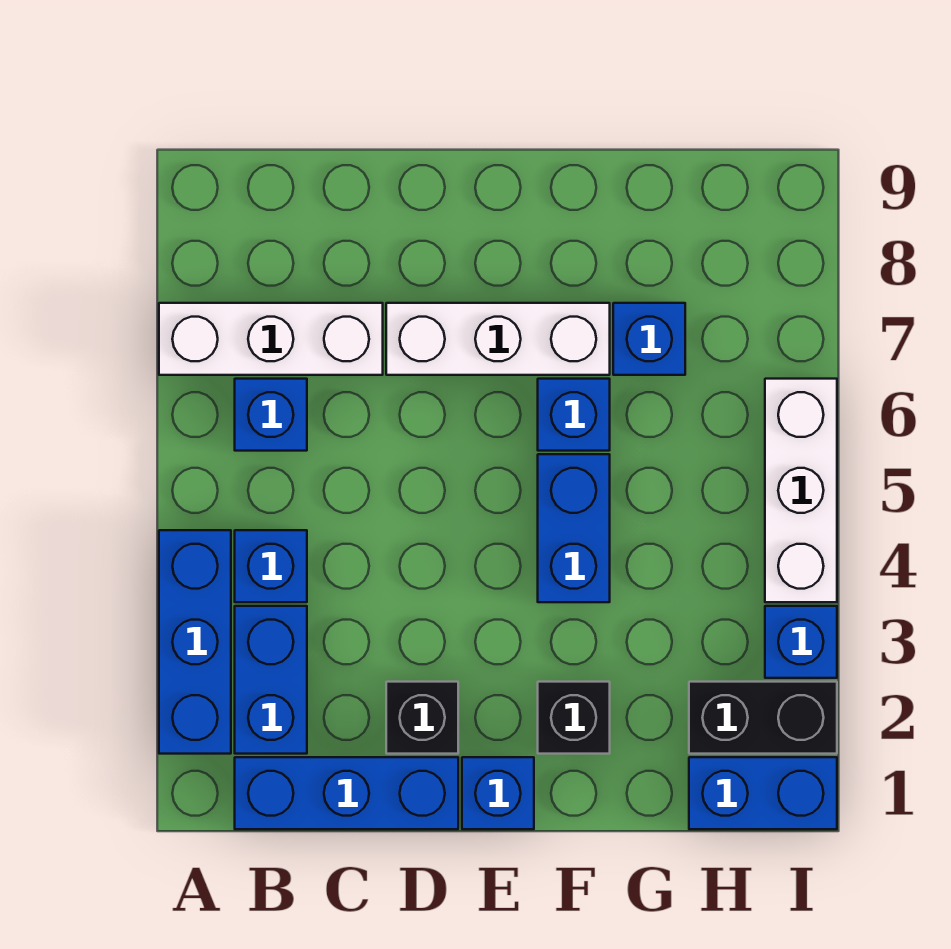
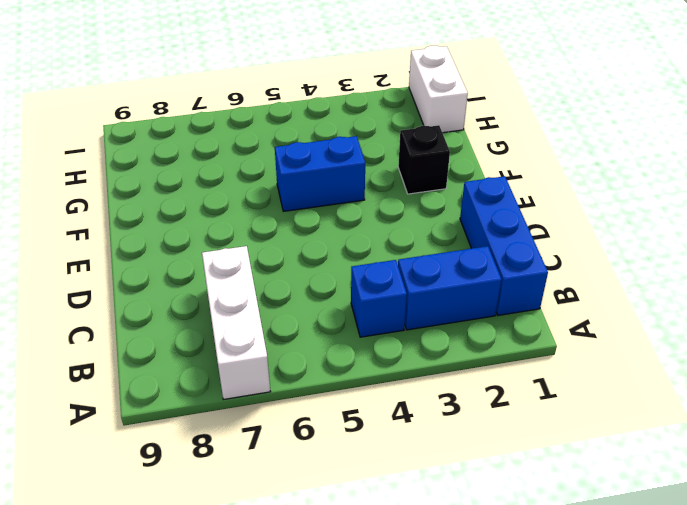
white 1x2 brick [409,46,468,133] -> blue 1x2 brick [689,757,837,829]
none -> blue 1x3 brick [159,530,231,754]
none -> blue 1x1 brick [235,379,307,451]
none -> black 1x1 brick [386,682,458,754]

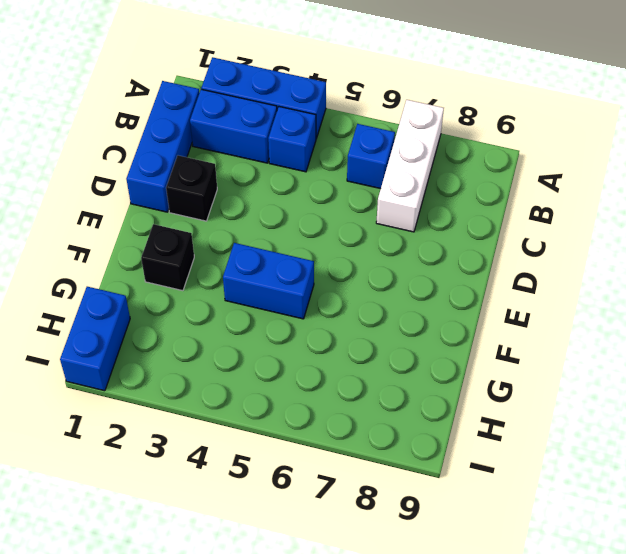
none -> white 1x3 brick [386,303,610,375]
none -> blue 1x1 brick [462,757,534,829]
none -> blue 1x1 brick [538,379,610,451]

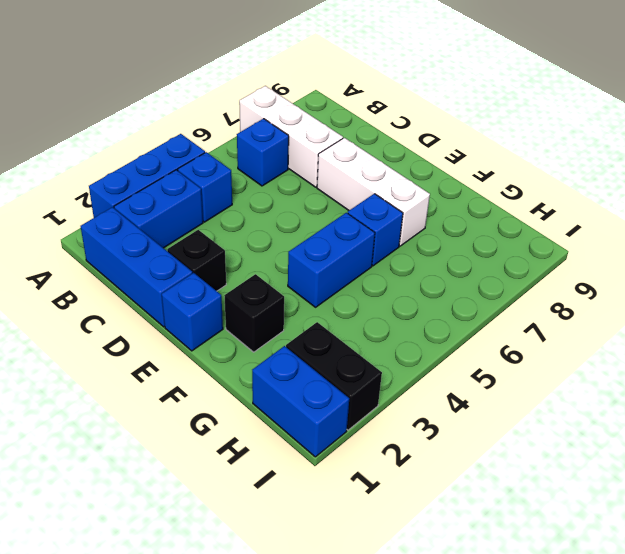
none -> blue 1x1 brick [613,303,685,375]
none -> blue 1x1 brick [765,606,837,678]
none -> white 1x3 brick [765,379,837,602]

